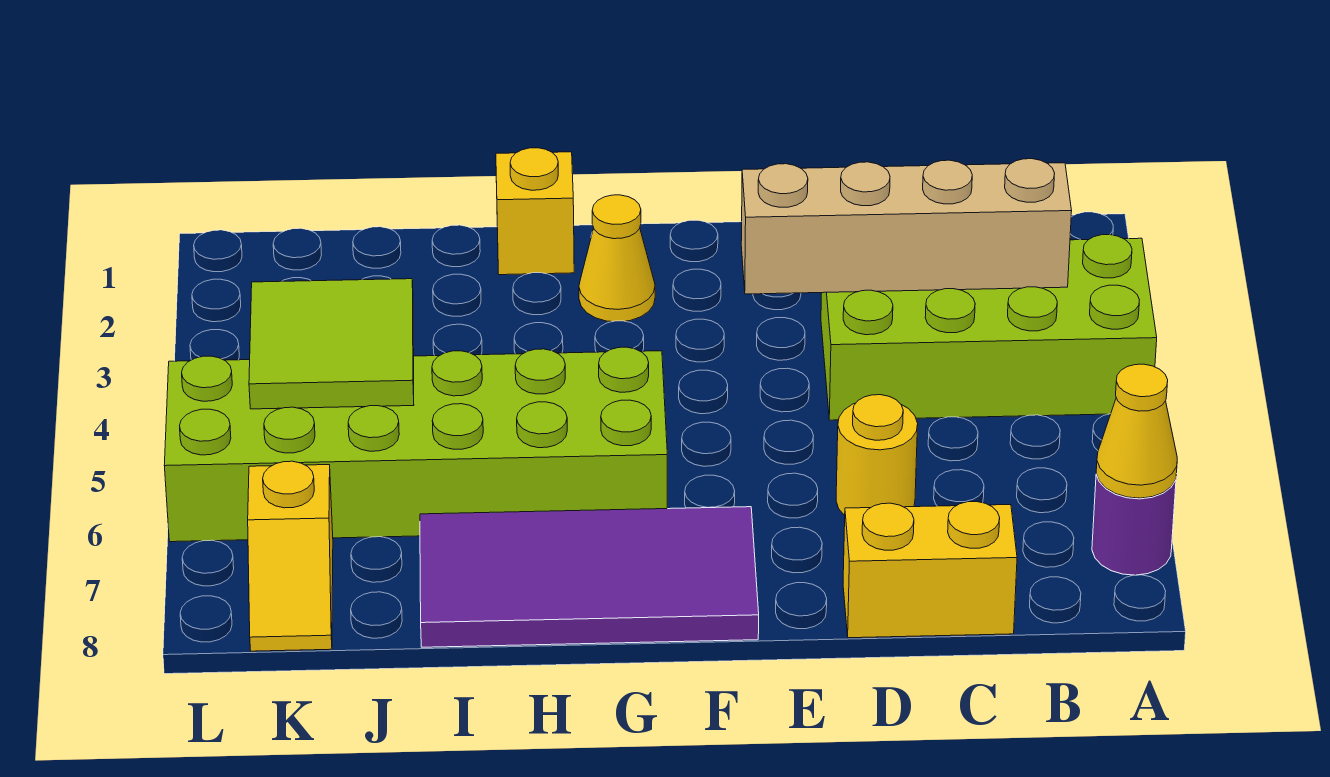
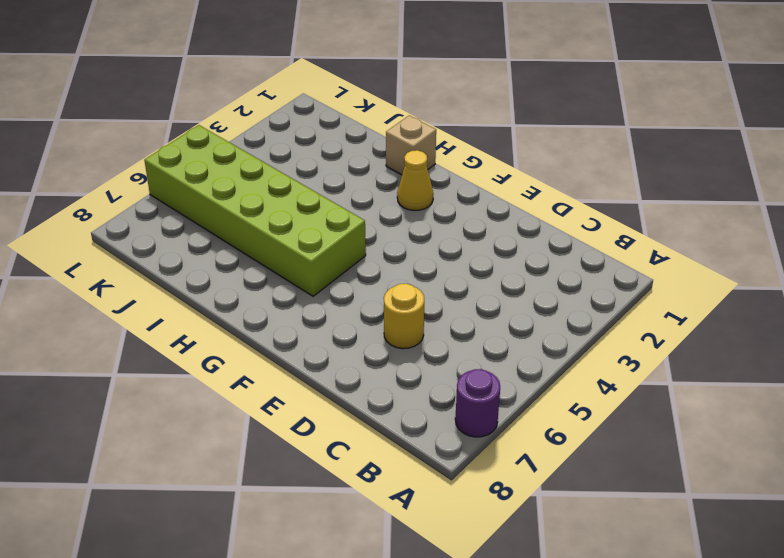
tan 1x1 brick [386,116,436,175] -> yellow 1x1 brick [496,148,574,275]
none -> lime 2x4 brick [821,235,1157,420]
none -> yellow 1x2 brick [843,502,1017,638]
none -> purple 2x4 tile [420,507,759,647]

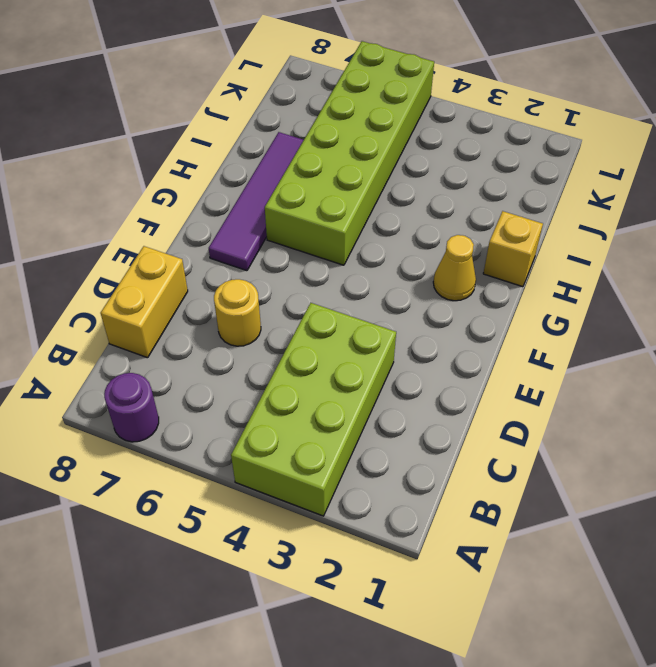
purple 1x4 tile [209,132,304,271] -> purple 2x4 tile [420,507,759,647]
none -> yellow 1x2 slope [248,461,333,651]
none -> yellow 1x1 cone [1096,364,1177,498]
none -> tan 1x4 brick [741,159,1072,294]

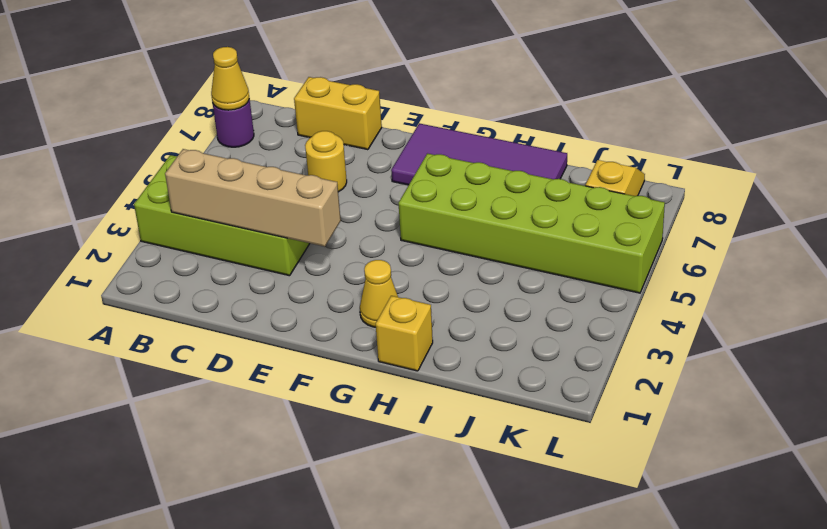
none -> lime 2x2 tile [249,279,414,409]

